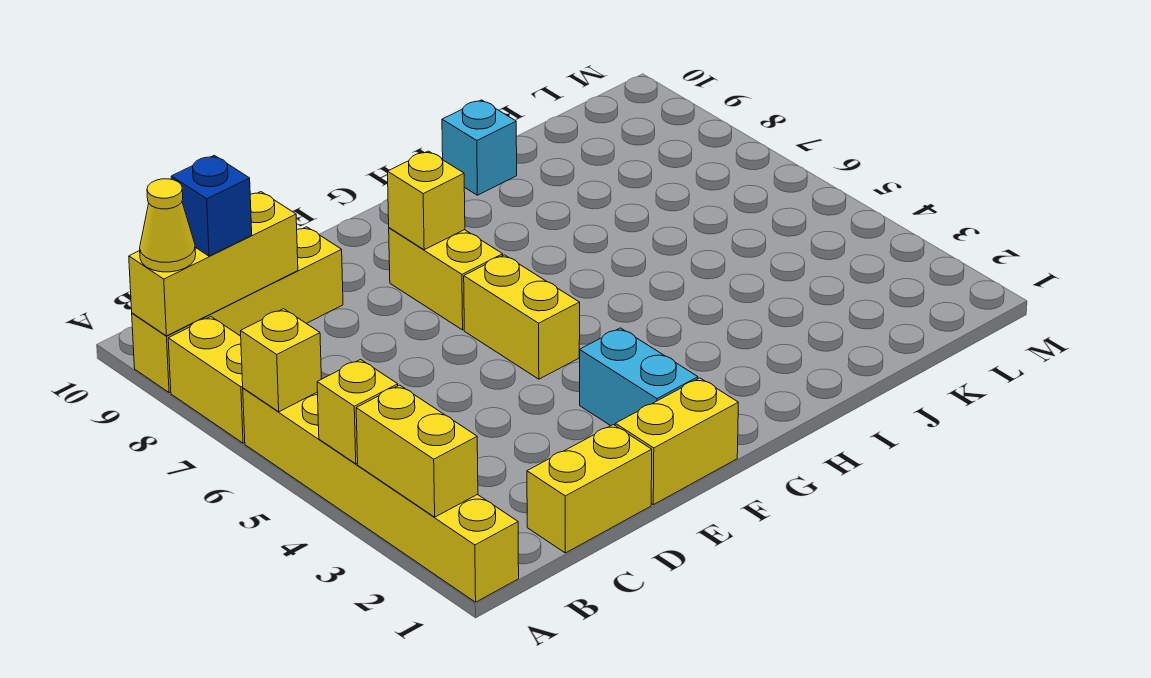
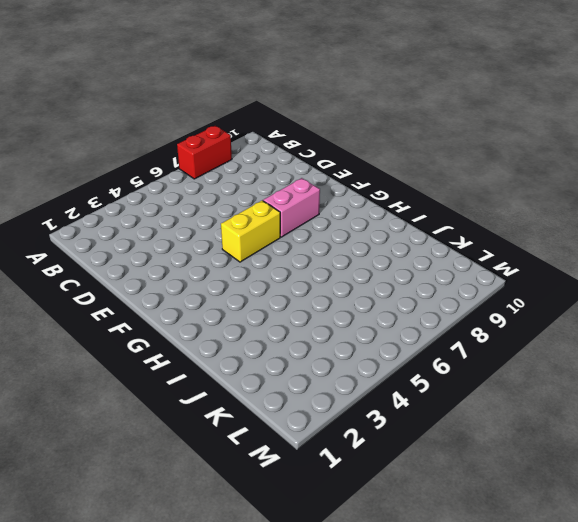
red 1x2 brick [177,126,232,179] -> yellow 1x2 brick [168,317,245,443]
pink 1x2 brick [263,178,320,237] -> yellow 1x2 brick [389,228,503,330]
none -> yellow 1x6 brick [243,388,519,602]
none -> yellow 1x4 brick [132,227,343,393]
none -> yellow 1x2 brick [527,425,652,553]

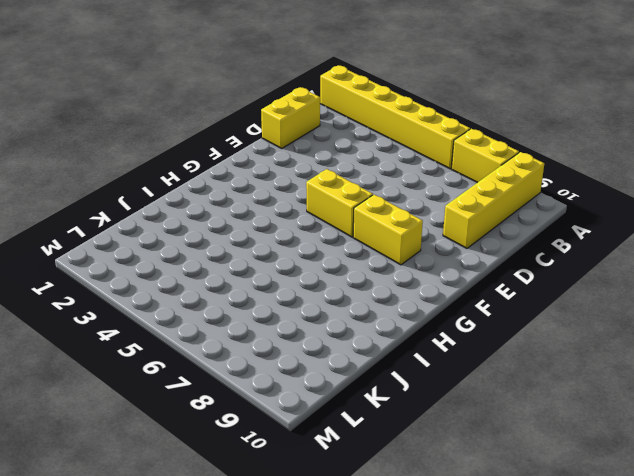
none -> yellow 1x2 brick [615,378,738,505]
none -> cyan 1x2 brick [580,328,698,426]
none -> cyan 1x1 brick [442,100,517,195]

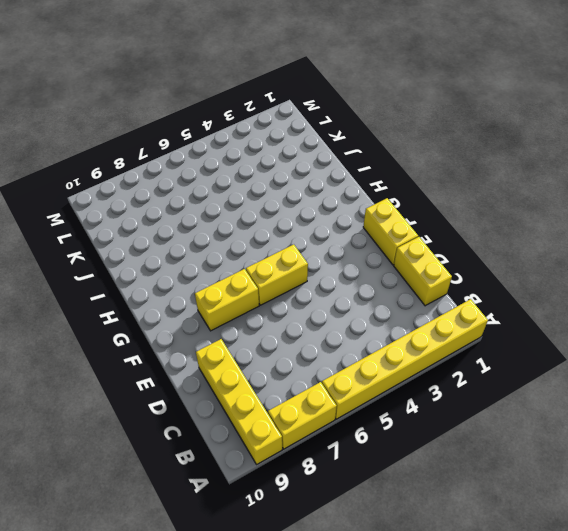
none -> cyan 1x2 brick [580,328,698,426]
none -> cyan 1x1 brick [442,100,517,195]
none -> yellow 1x2 brick [356,385,478,517]

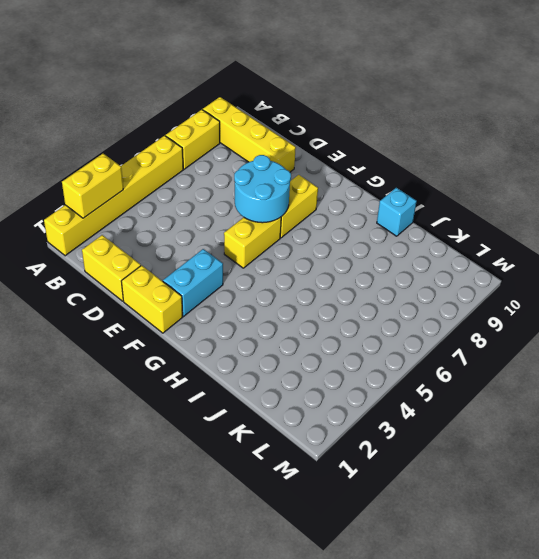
cyan 2x2 round brick [234,155,291,223] -> none
none -> yellow 1x1 brick [317,359,398,464]
none -> yellow 1x1 brick [241,309,321,412]
none -> yellow 1x3 brick [129,192,298,336]

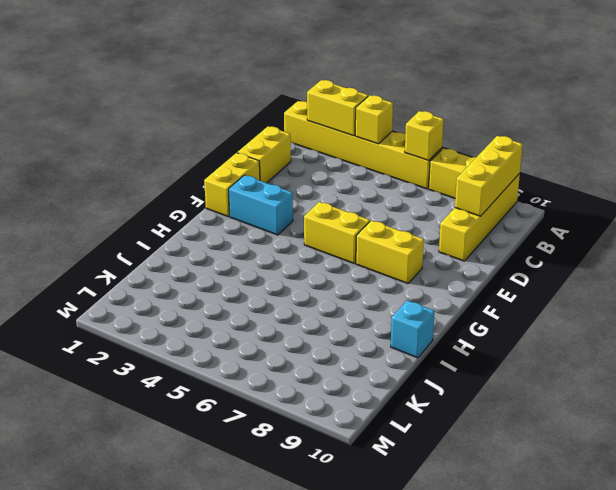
none -> yellow 1x1 brick [388,151,465,250]
none -> yellow 1x1 cone [140,179,196,272]
none -> blue 1x1 brick [171,155,252,256]

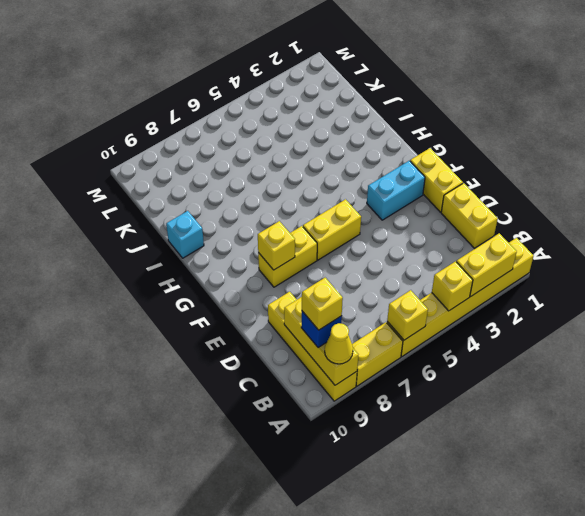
yellow 1x1 brick [302,278,343,330] -> none

